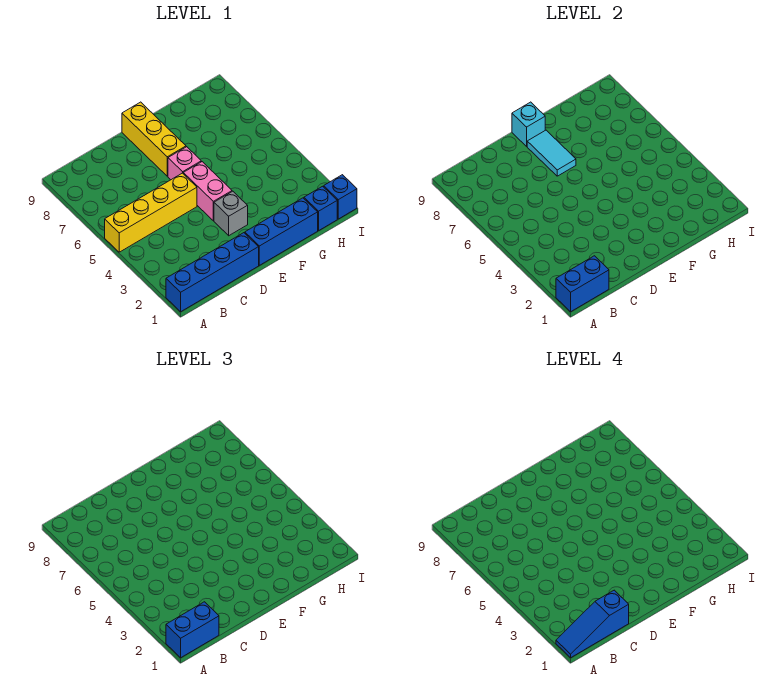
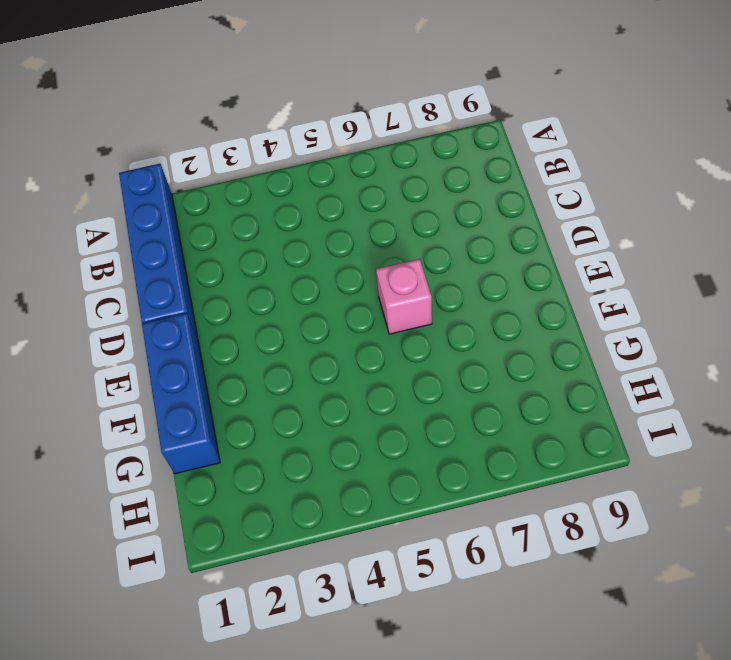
none -> yellow 1x4 brick [105,173,197,252]
none -> grey 1x1 brick [214,191,248,236]
none -> pink 1x2 brick [183,162,232,221]

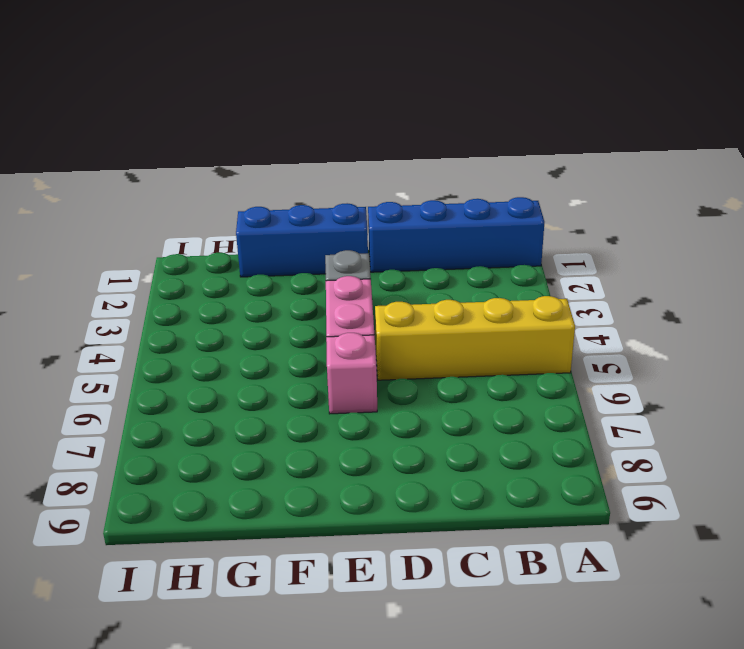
none -> yellow 1x3 brick [122,102,186,176]
none -> blue 1x1 brick [304,186,337,230]
none -> blue 1x1 brick [324,175,357,219]

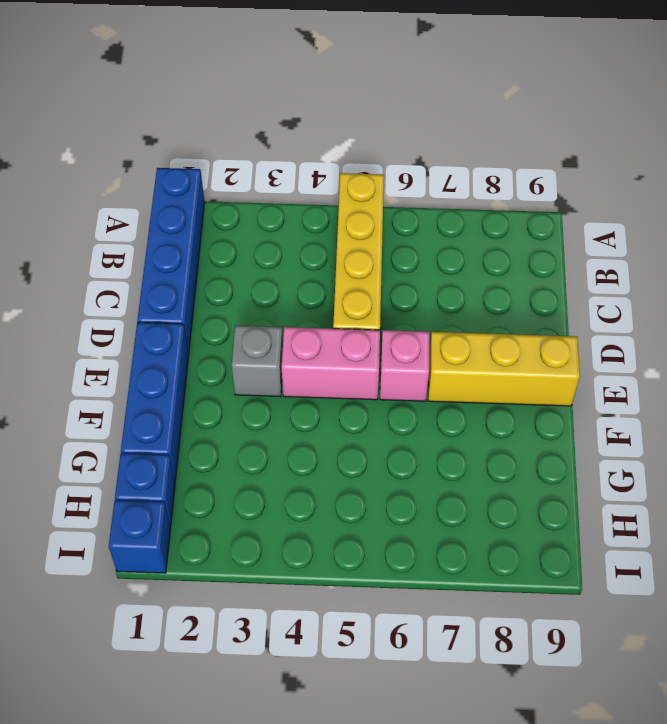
none -> blue 1x2 brick [556,256,609,312]
none -> cyan 1x2 tile [527,130,576,176]
none -> cyan 1x1 brick [512,102,545,146]

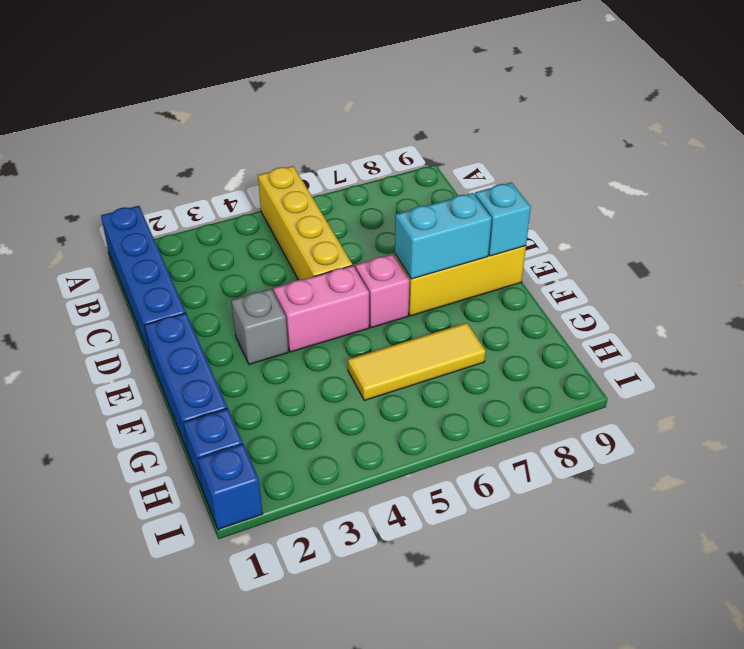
cyan 1x2 brick [395,193,492,279] -> cyan 1x2 tile [527,130,576,176]
yellow 1x3 tile [348,323,486,400] -> none
none -> blue 1x2 brick [556,256,609,312]
none -> blue 1x2 brick [166,602,219,658]
none -> blue 1x3 slope [556,590,629,658]

